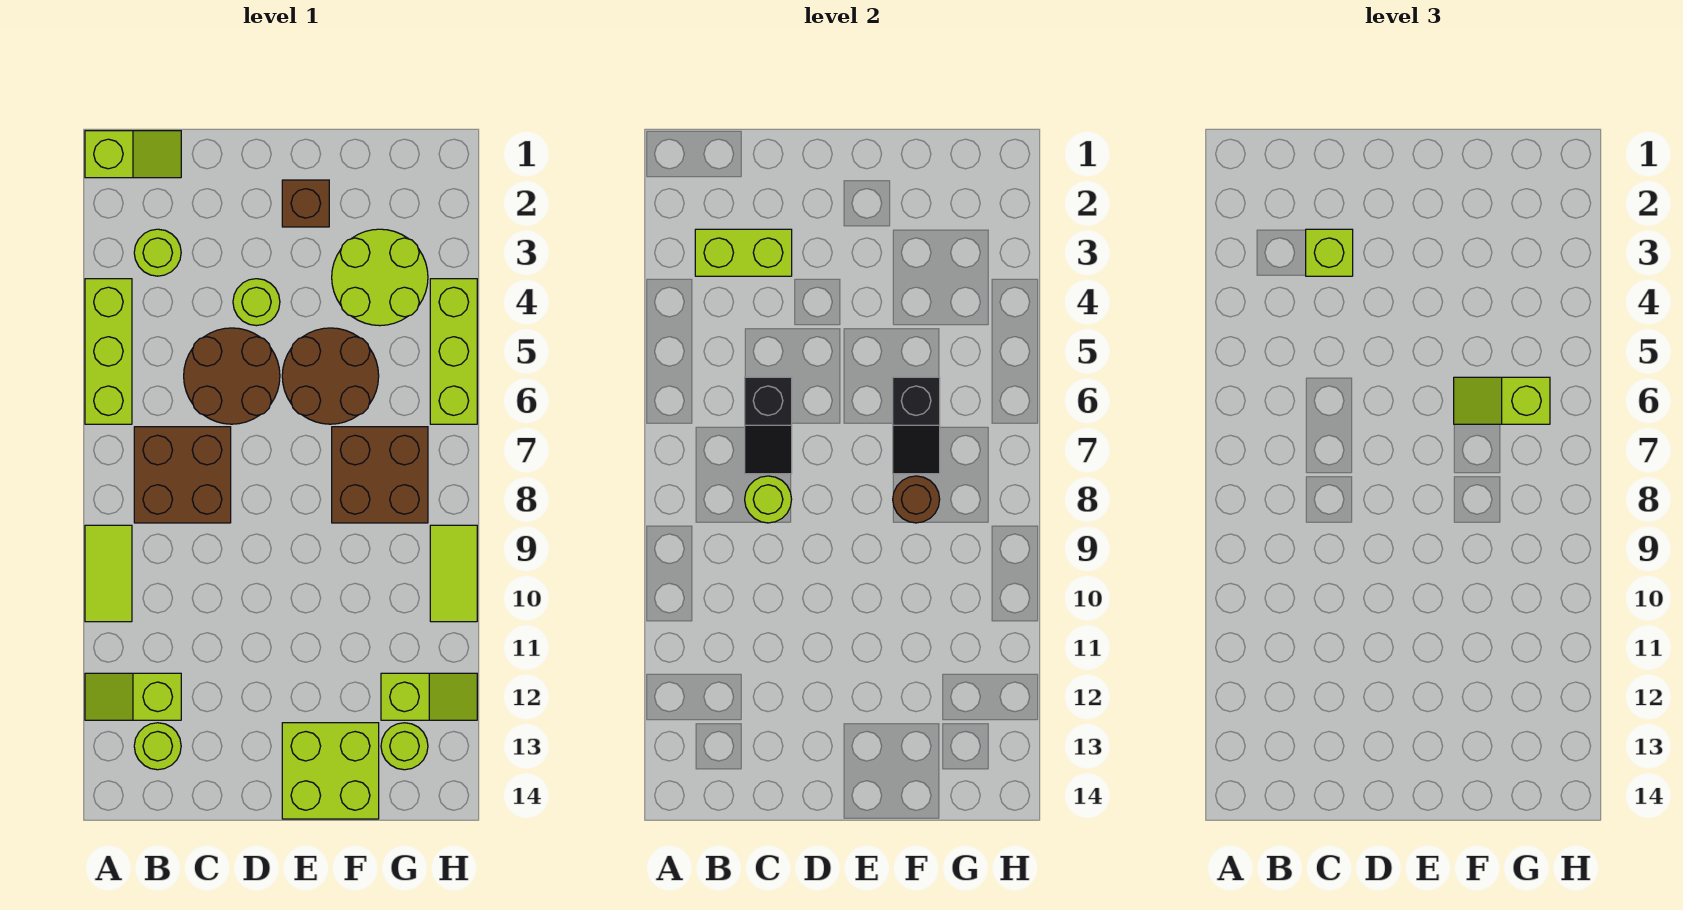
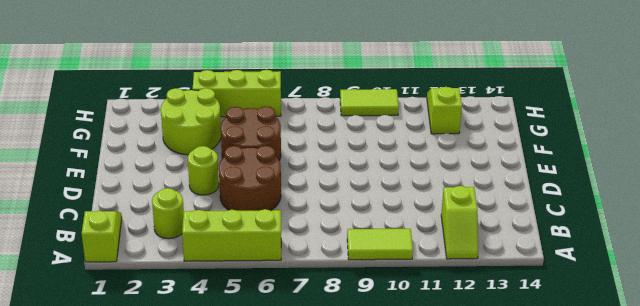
none -> brown 2x2 brick [134,427,231,523]
none -> lime 1x1 round brick [134,723,181,770]
none -> brown 1x1 brick [282,180,329,227]

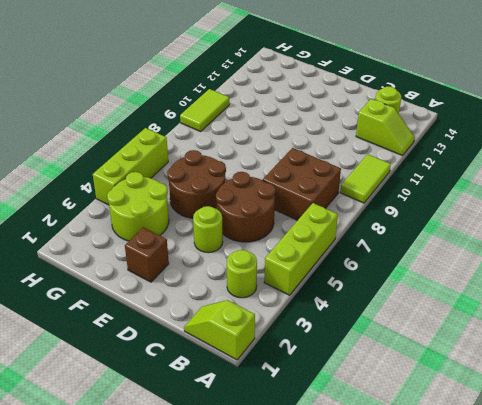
none -> lime 2x2 brick [282,723,379,819]
none -> brown 2x2 brick [332,427,428,523]
none -> lime 1x2 slope [381,673,477,720]

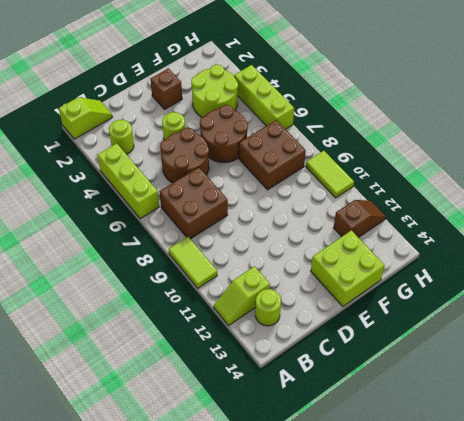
brown 1x2 slope [333,200,386,238] -> lime 1x2 slope [381,673,477,720]
none -> lime 1x1 round brick [381,723,428,770]
none -> lime 1x2 brick [695,229,792,276]
none -> black 1x2 slope [745,377,792,474]

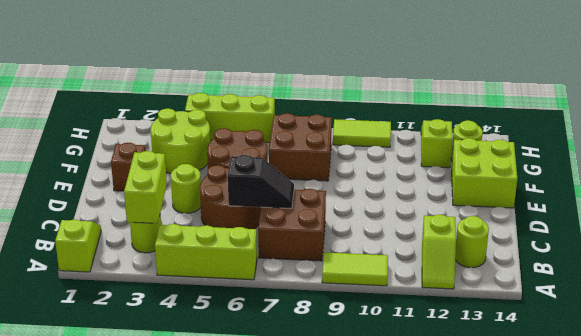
none -> lime 1x1 round brick [745,476,792,523]
none -> black 1x2 slope [893,377,940,474]
none -> brown 1x1 round brick [893,476,940,523]

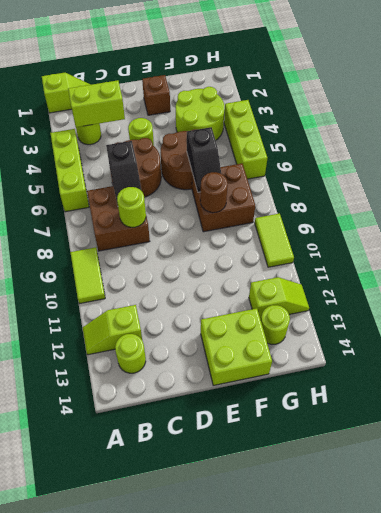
none -> lime 1x1 brick [1306,229,1353,276]
none -> lime 1x2 slope [1454,377,1550,424]

